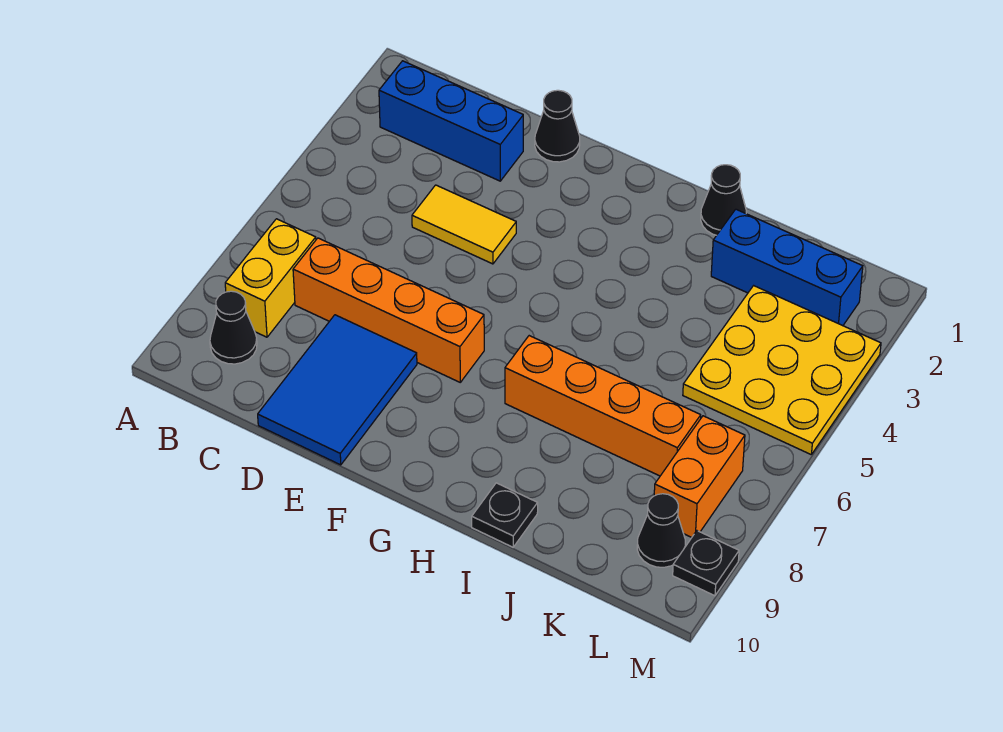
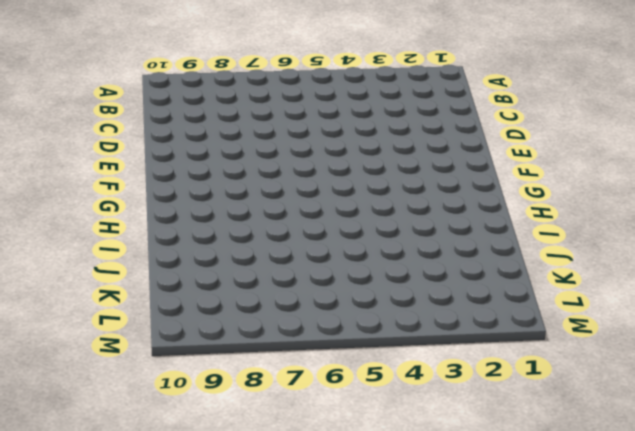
none -> blue 1x3 brick [379,61,523,181]
none -> yellow 1x2 brick [225,219,316,337]
none -> black 1x1 cone [210,291,257,364]

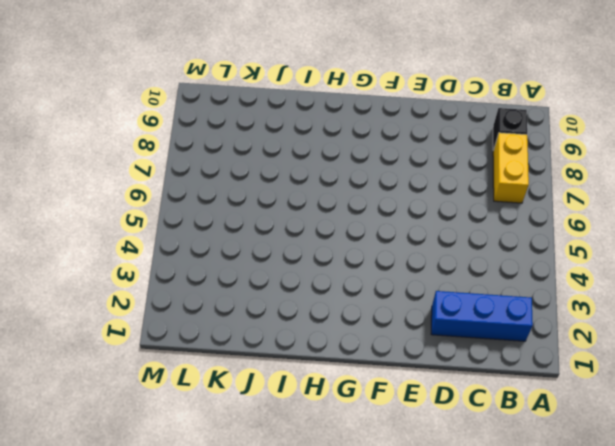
black 1x1 brick [493,108,527,150] -> black 1x1 cone [210,291,257,364]
none -> orange 1x4 brick [293,238,484,382]
none -> yellow 1x2 tile [412,185,516,264]
none -> blue 2x3 tile [258,315,417,465]

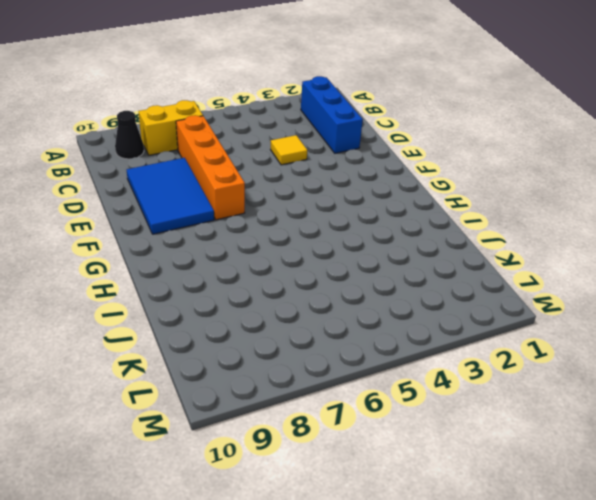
yellow 1x1 tile [271,135,307,165] -> yellow 1x2 tile [412,185,516,264]
blue 2x3 tile [127,158,214,234] -> blue 2x3 tile turned to [258,315,417,465]
none -> black 1x1 cone [535,90,580,162]
none -> orange 1x4 brick [505,336,701,476]
none -> black 1x1 cone [701,165,747,235]

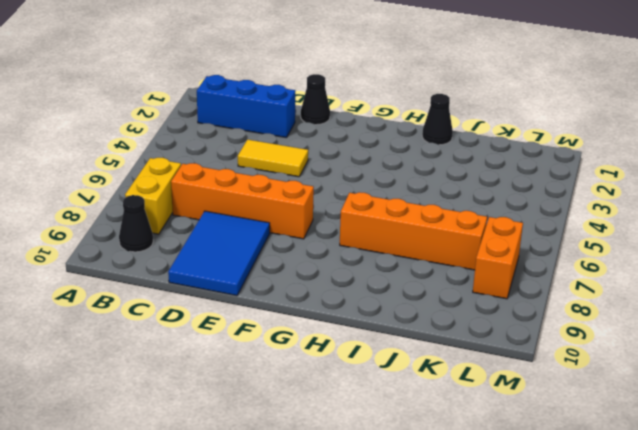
none -> black 1x1 plate [472,483,538,547]
none -> blue 1x3 brick [711,209,863,326]
none -> yellow 3x3 plate [683,286,881,454]

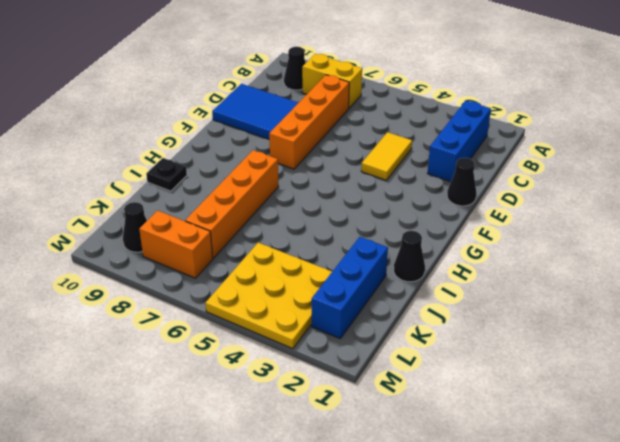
none -> black 1x1 plate [673,531,739,596]

